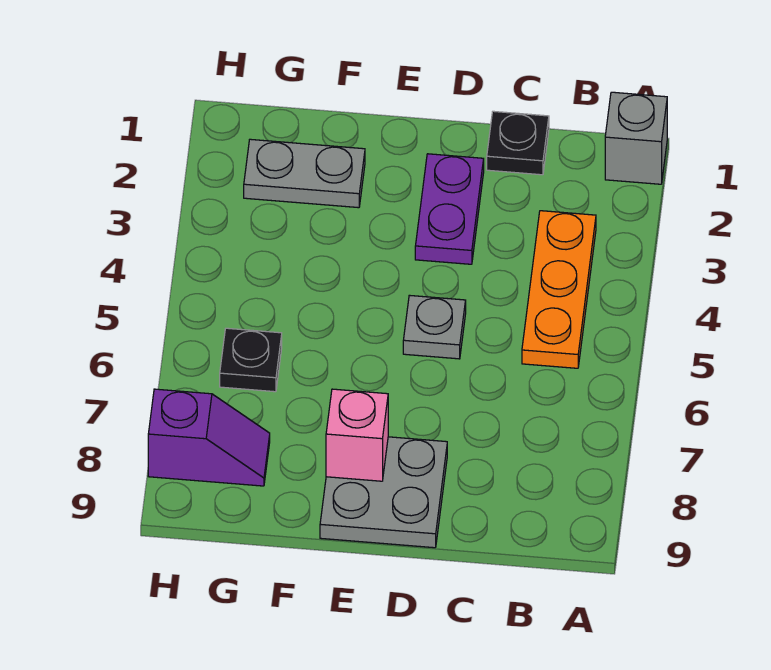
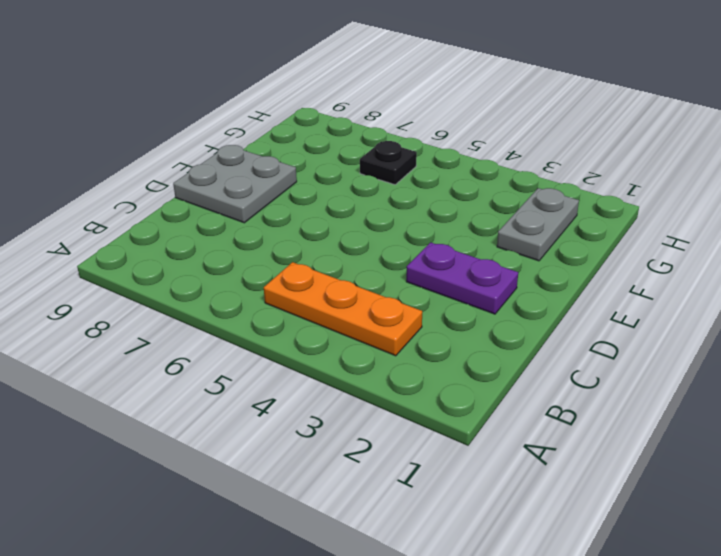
none -> grey 1x1 brick [605,92,667,184]
none -> black 1x1 plate [487,111,549,175]

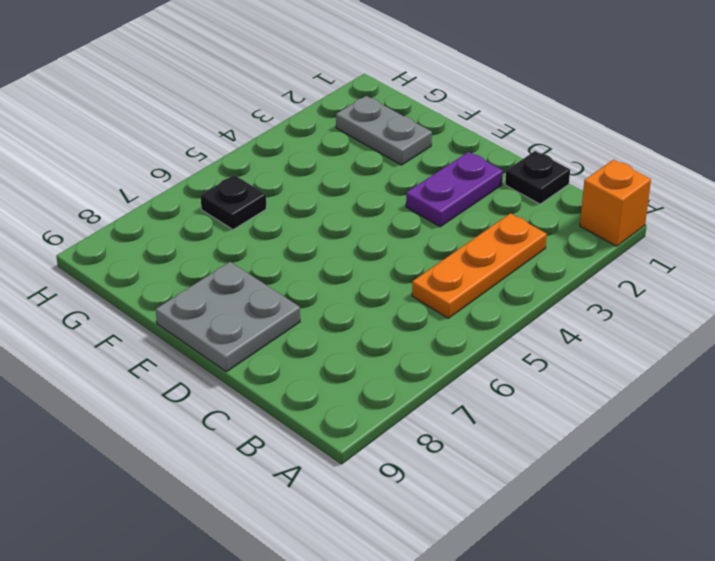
orange 1x1 brick [580,160,651,246] -> grey 1x1 brick [605,92,667,184]
none -> grey 1x1 plate [403,295,466,359]
none -> purple 1x2 slope [148,389,270,486]

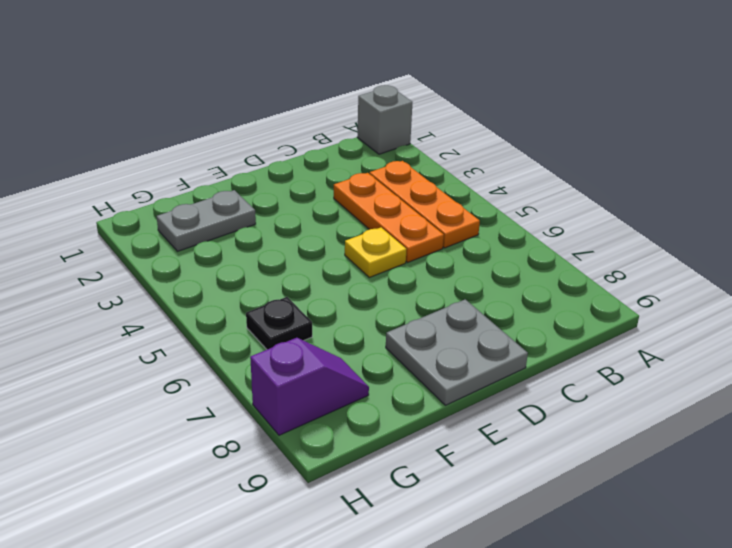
orange 1x3 plate [334,173,444,262] -> none
yellow 1x1 plate [345,227,406,277] -> grey 1x1 plate [403,295,466,359]
none -> black 1x1 plate [487,111,549,175]
none -> purple 1x2 plate [415,154,484,264]

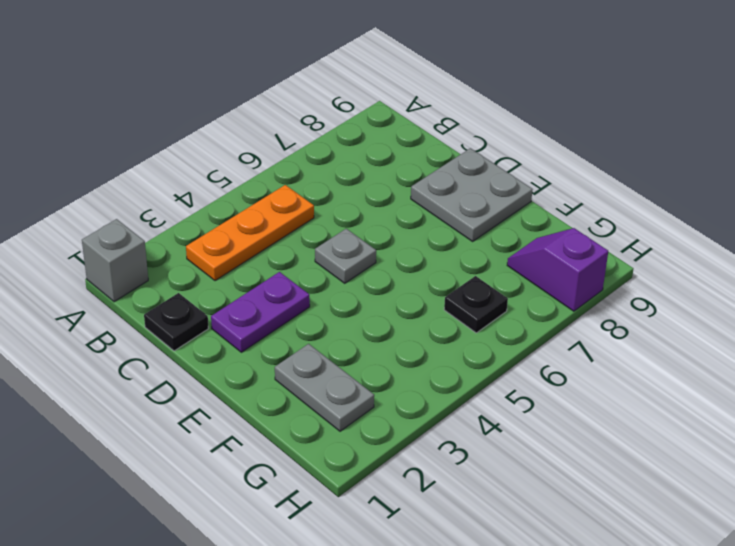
none -> pink 1x1 brick [326,389,388,481]

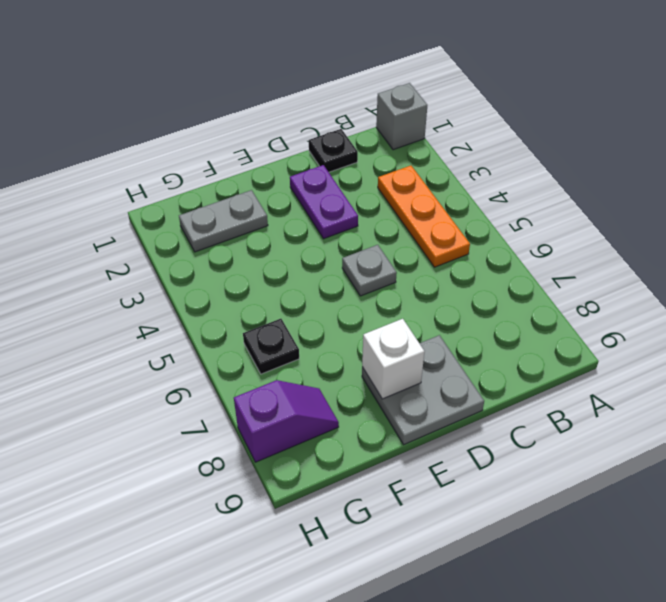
white 1x1 brick [362,319,425,399] -> pink 1x1 brick [326,389,388,481]

